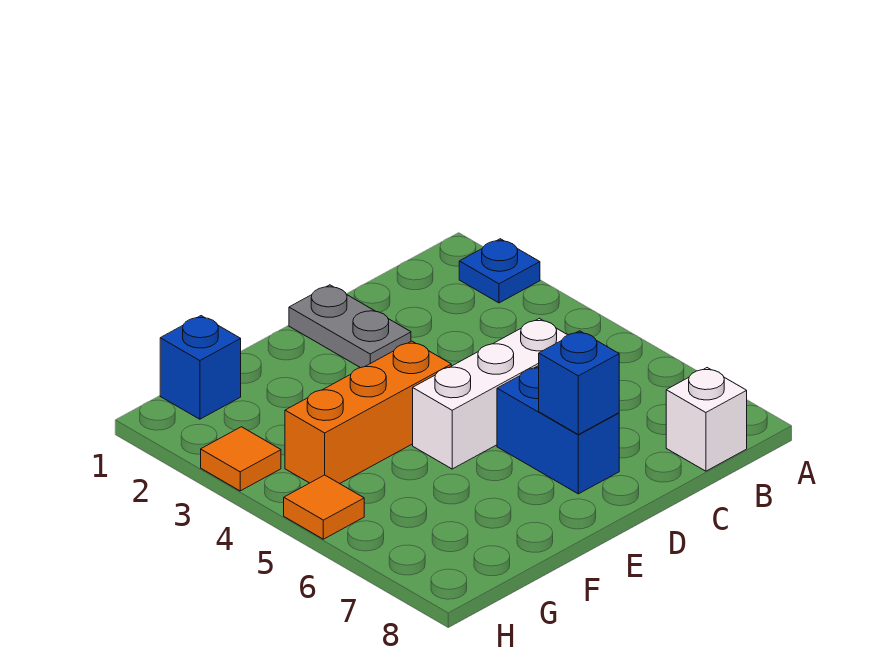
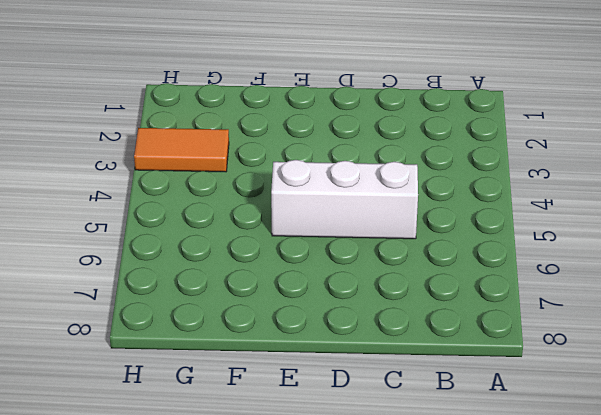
orange 1x2 tile [134,128,229,172] -> orange 1x1 tile [201,427,281,491]
none -> blue 1x1 plate [459,239,540,303]
none -> white 1x1 brick [666,368,747,471]

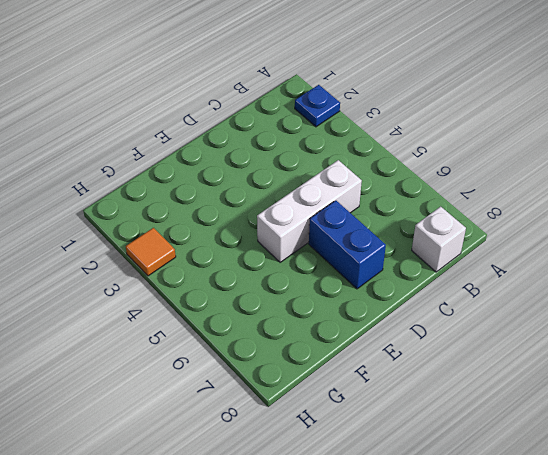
none -> grey 1x2 plate [289,285,411,368]
none -> orange 1x3 brick [285,341,451,484]

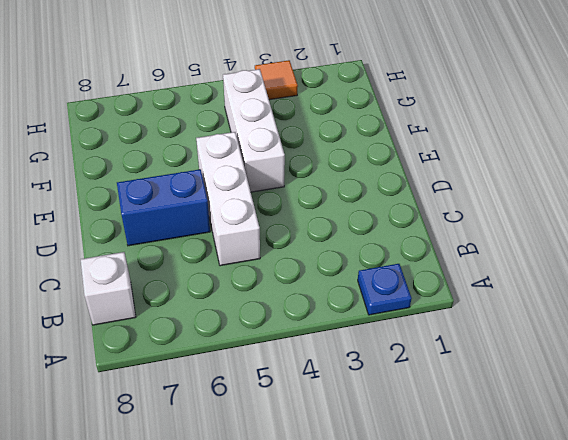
white 1x3 brick [223,69,285,192] -> orange 1x3 brick [285,341,451,484]
none -> grey 1x2 plate [289,285,411,368]
none -> blue 1x1 brick [160,316,241,419]

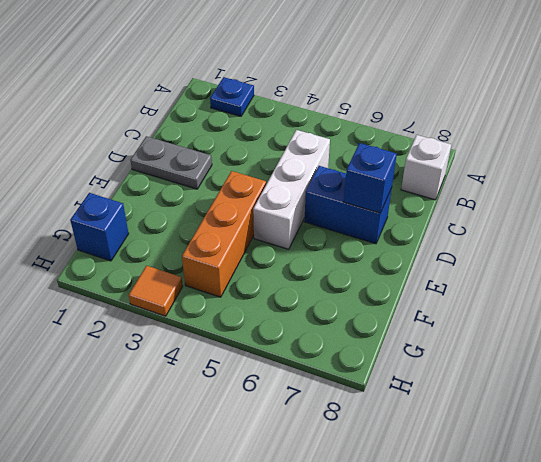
none -> orange 1x1 tile [284,475,364,539]

